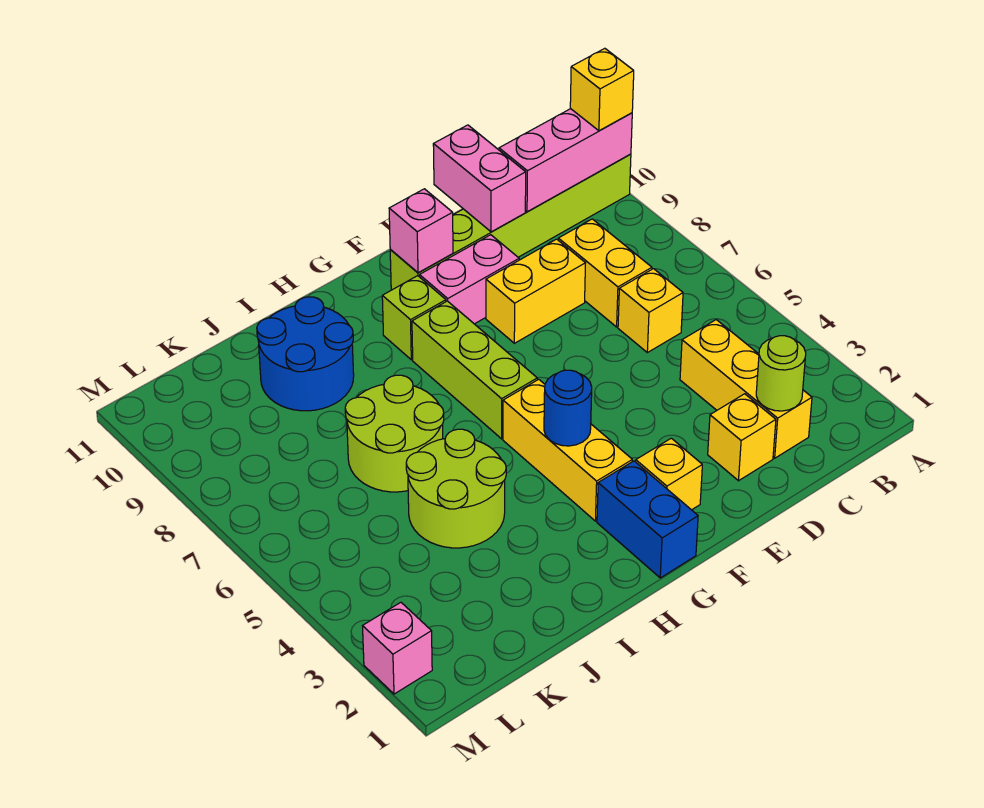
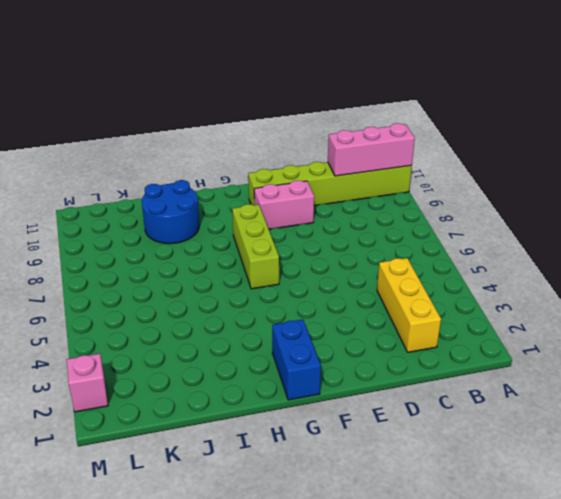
none -> yellow 1x1 brick [618,269,683,353]
none -> yellow 1x2 brick [558,219,652,327]
none -> yellow 1x1 brick [708,394,776,481]

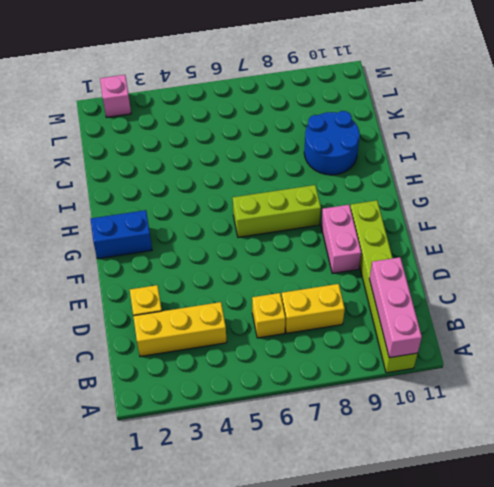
none -> yellow 1x2 brick [486,239,585,343]
none -> yellow 1x1 brick [636,438,702,510]
none -> yellow 1x3 brick [503,379,632,521]

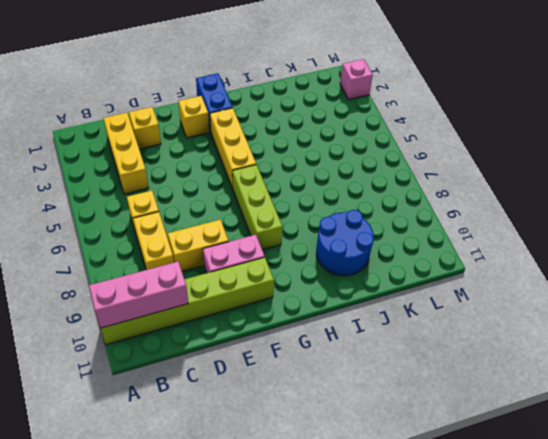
none -> lime 1x1 brick [382,276,446,360]
none -> lime 2x2 round brick [406,429,506,548]
none -> lime 2x2 round brick [345,375,444,492]

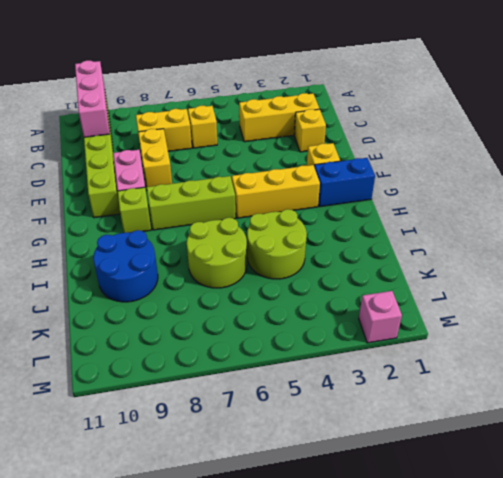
none -> lime 1x1 round brick [756,336,806,411]
none -> pink 1x2 brick [433,125,526,232]
none -> pink 1x1 brick [389,189,453,273]

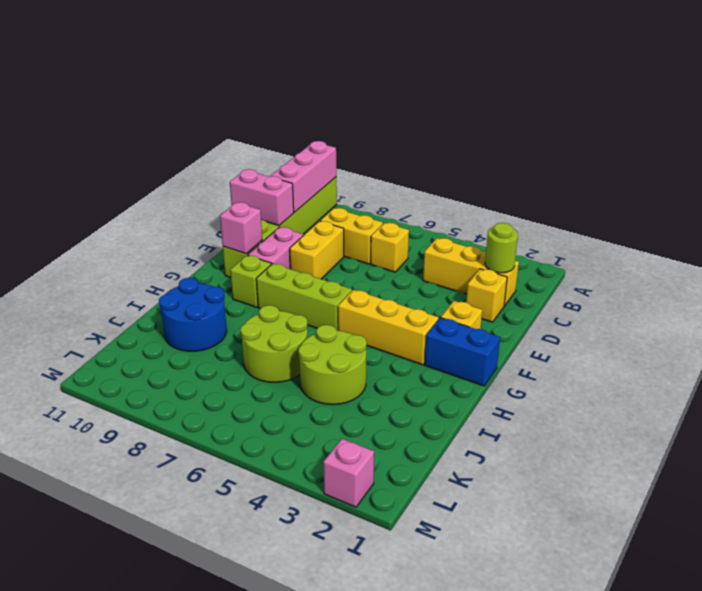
none -> blue 1x1 round brick [544,370,592,446]
none -> yellow 1x1 brick [570,48,634,131]

